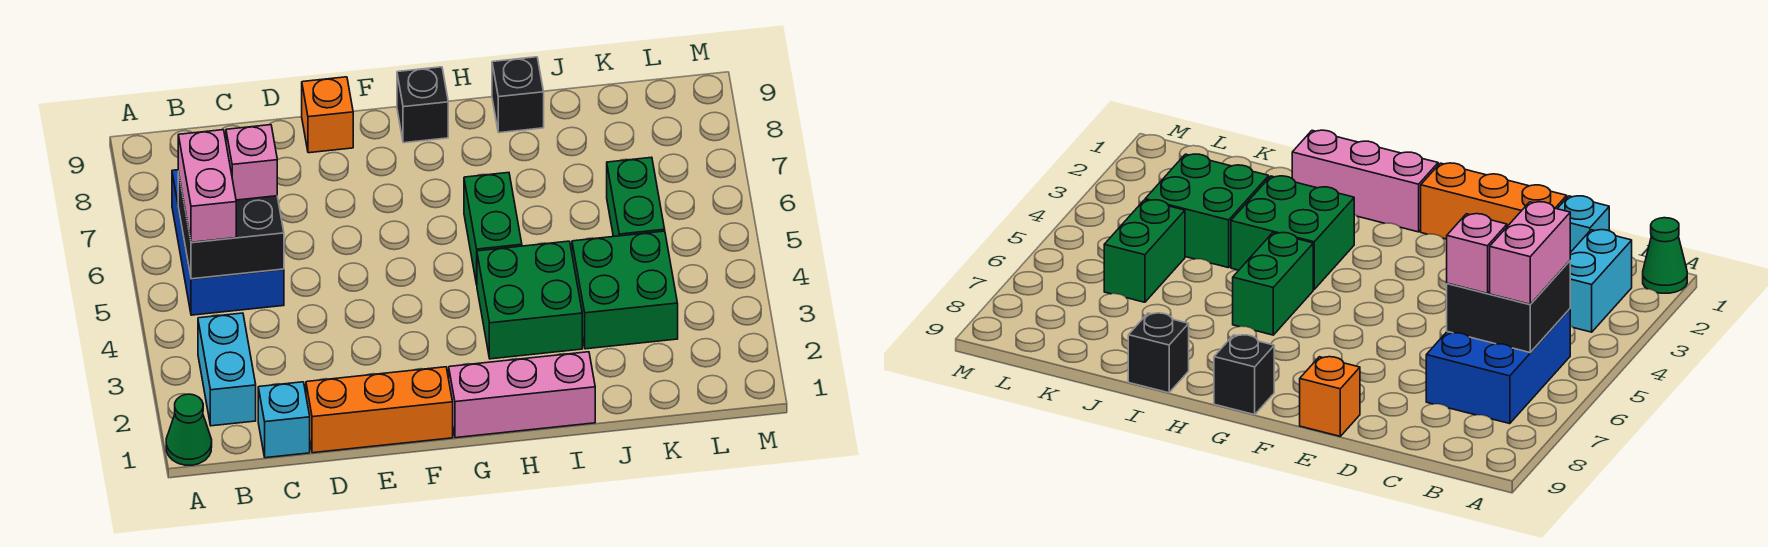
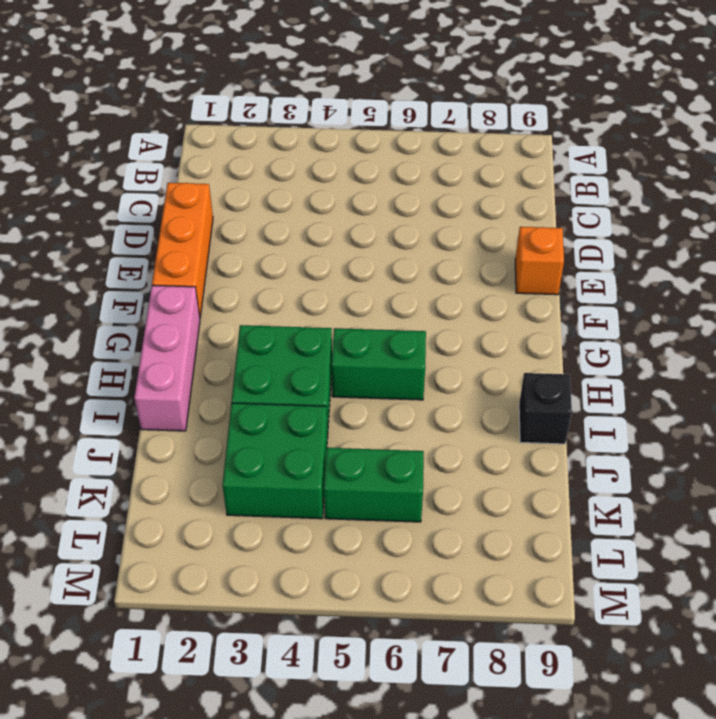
none -> green 1x1 cone [166,394,212,465]
none -> cyan 1x2 brick [198,313,256,426]
none -> blue 2x3 brick [172,170,284,315]

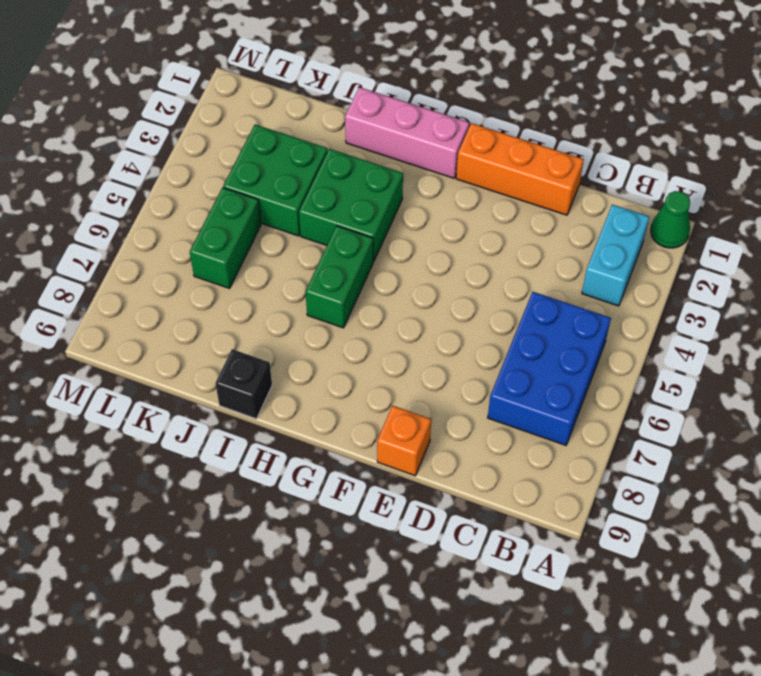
none -> cyan 1x1 brick [258,382,310,458]
none -> black 1x1 brick [397,67,448,143]
none -> black 2x2 brick [178,172,284,279]

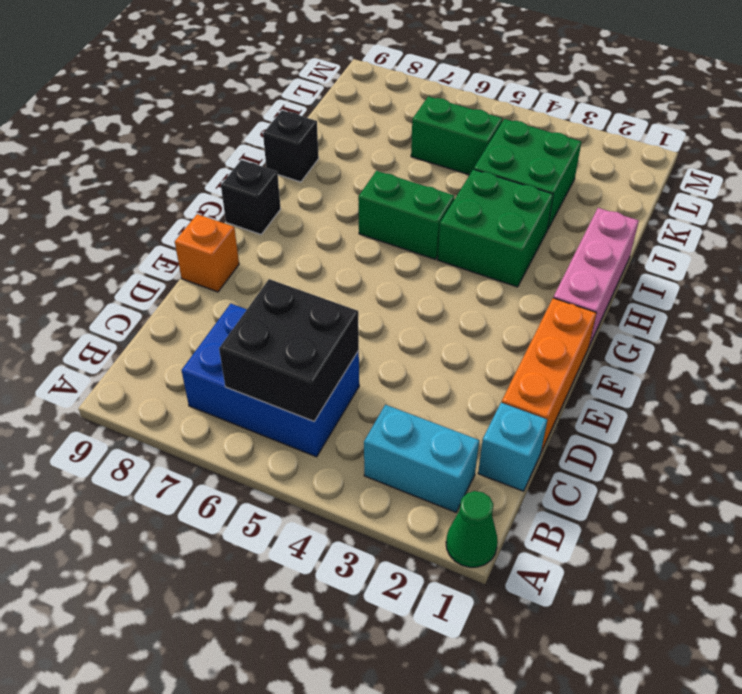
none -> pink 1x2 brick [178,130,236,242]
none -> pink 1x1 brick [226,125,277,200]

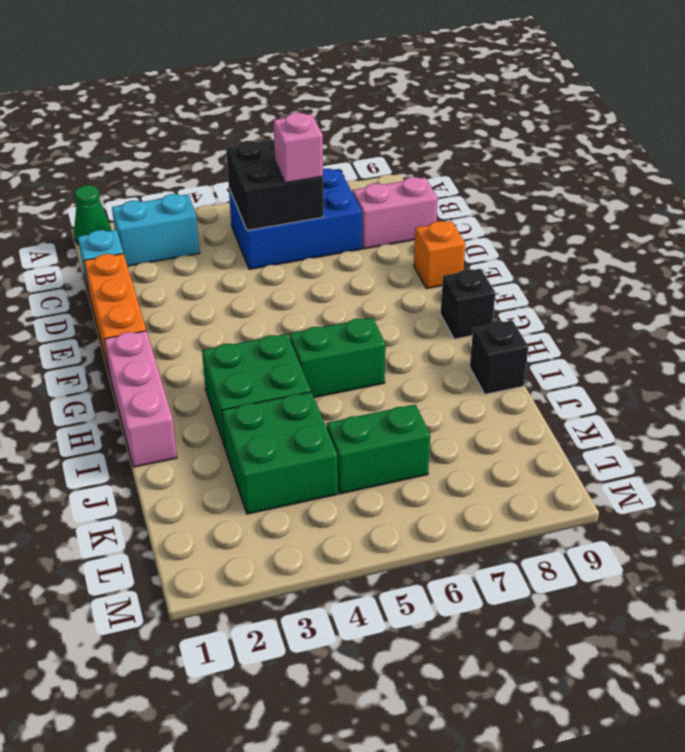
pink 1x2 brick [353,177,438,249] -> pink 1x2 brick moved to [178,130,236,242]

